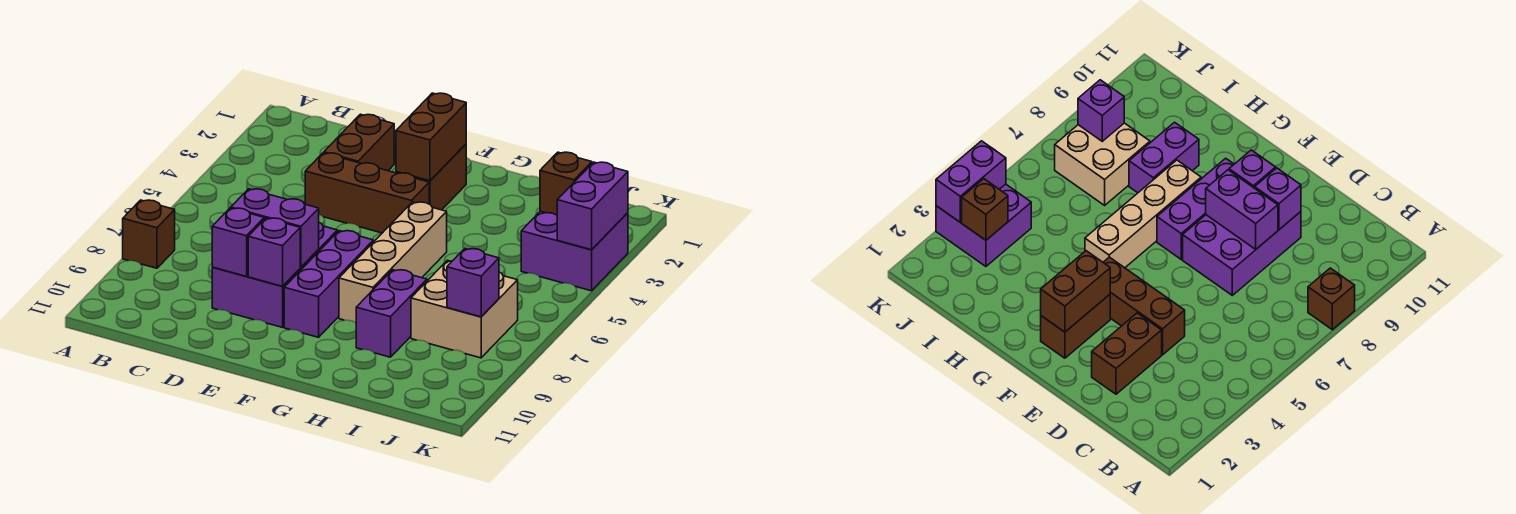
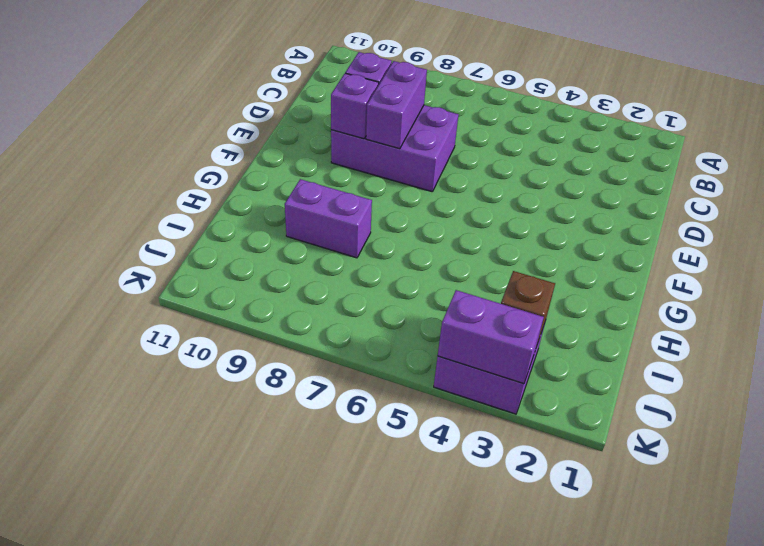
none -> brown 1x1 brick [123,200,175,268]
none -> brown 1x2 brick [324,114,394,171]
none -> brown 1x3 brick [305,153,429,233]

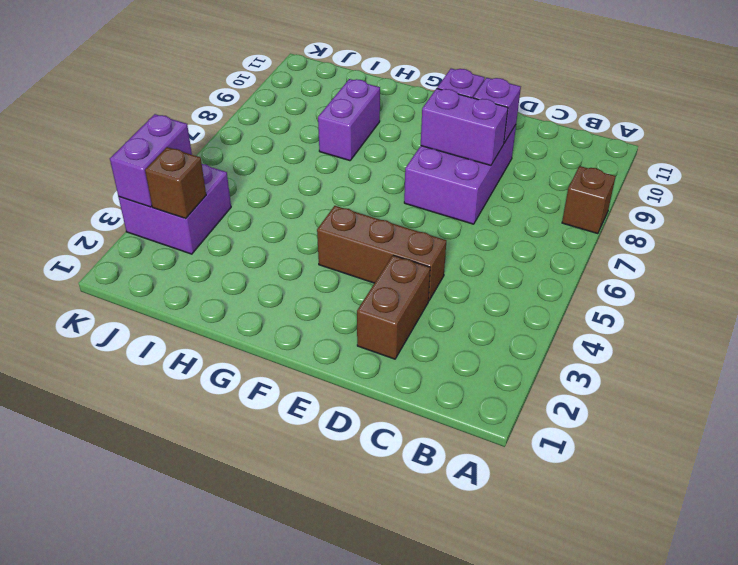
none -> brown 1x2 brick [396,144,466,210]
none -> purple 1x3 brick [284,231,373,337]
none -> tan 1x4 brick [339,202,447,323]

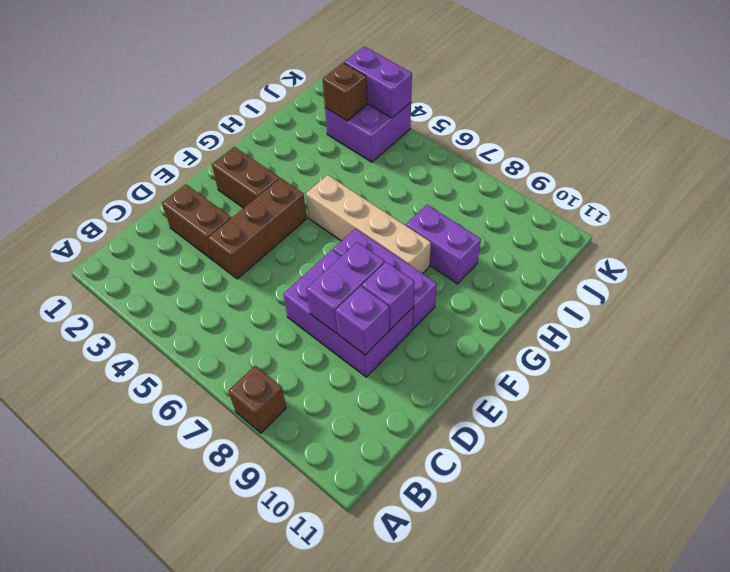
none -> tan 2x2 brick [411,260,518,358]
none -> brown 1x2 brick [396,93,466,181]
none -> purple 1x1 brick [447,249,499,317]

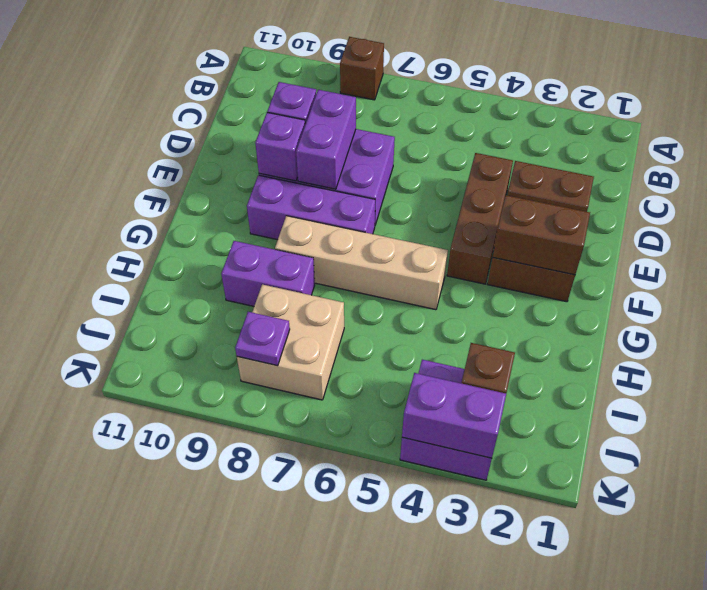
purple 1x1 plate [235,312,290,366] -> purple 1x1 brick [447,249,499,317]

